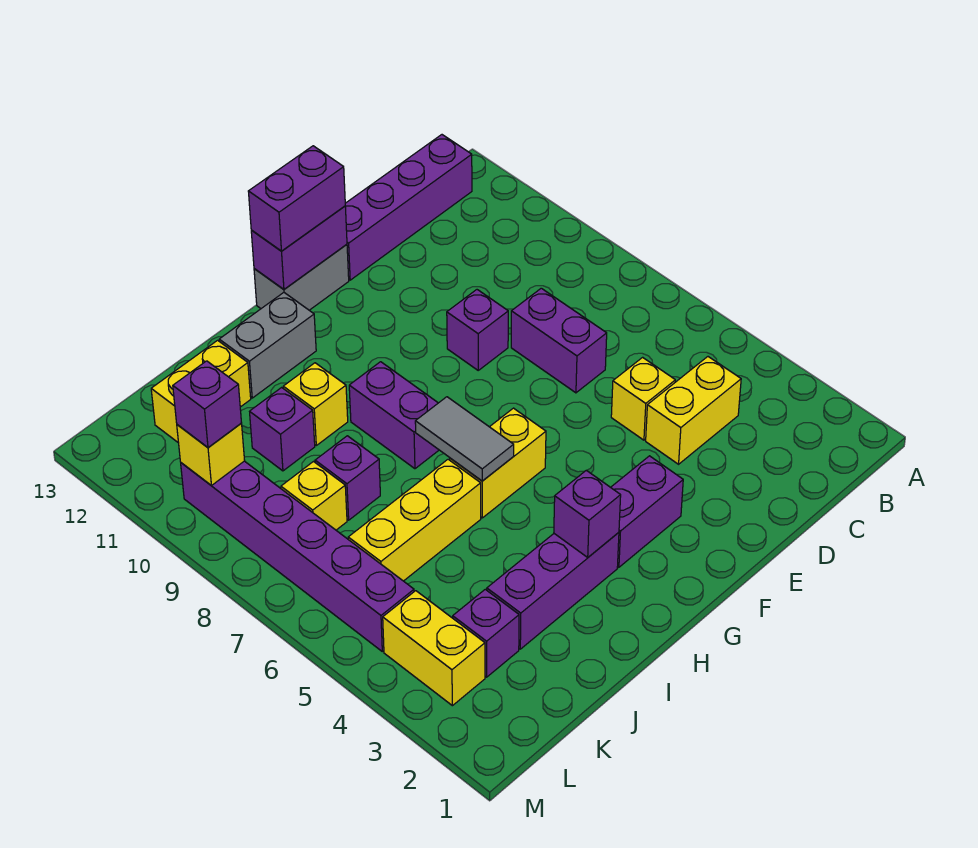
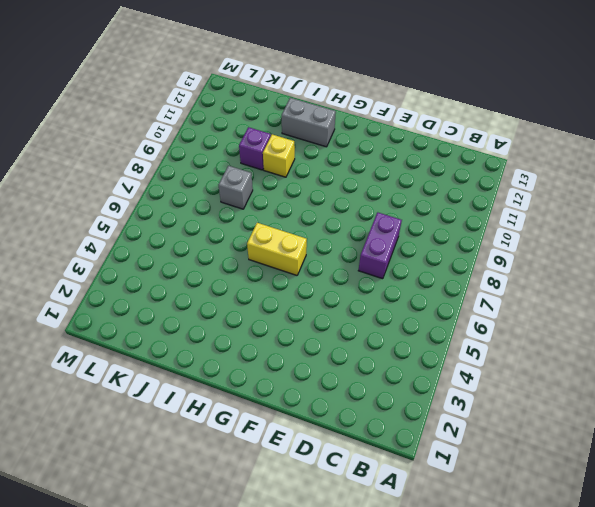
grey 1x1 brick [219,166,253,209] -> purple 1x1 brick [315,436,380,520]
none -> purple 1x4 brick [345,135,472,280]
none -> yellow 1x2 brick [646,357,741,464]
none -> yellow 1x1 brick [611,357,675,440]

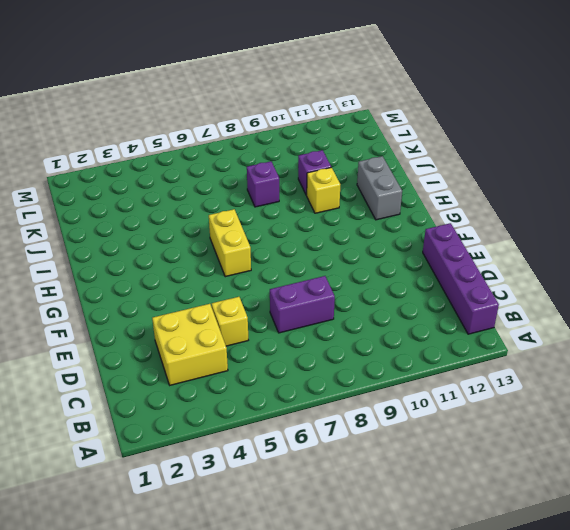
yellow 2x2 brick [152,304,228,385] -> yellow 1x2 brick [646,357,741,464]
none -> purple 1x1 brick [447,290,508,370]
none -> purple 1x2 brick [611,456,683,567]
none -> grey 1x2 brick [254,245,349,310]

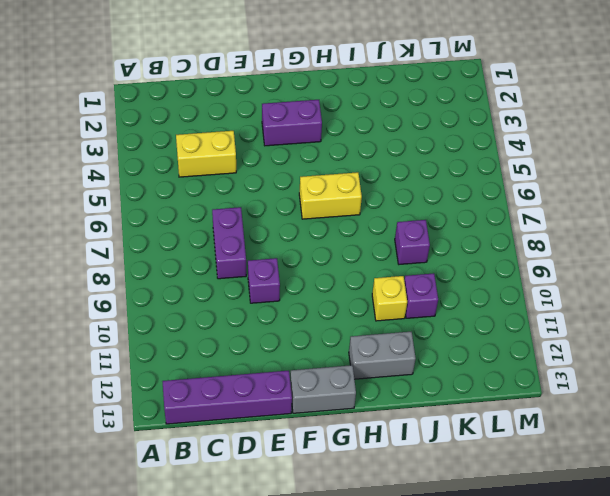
none -> yellow 1x1 brick [611,357,675,440]
none -> purple 1x3 brick [487,532,619,649]
none -> purple 1x2 brick [349,362,439,469]

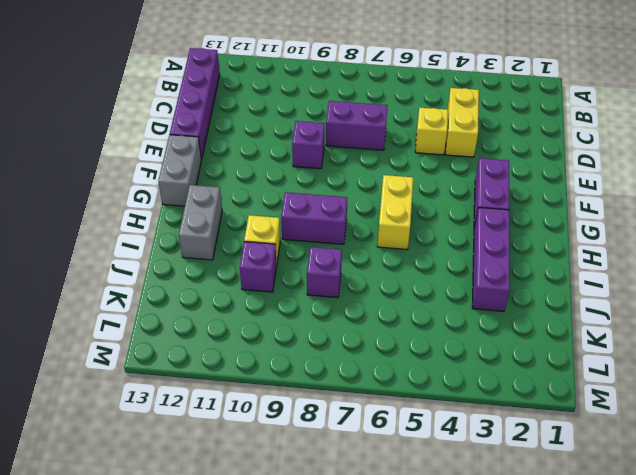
none -> yellow 1x3 brick [348,459,481,581]
none -> yellow 1x2 brick [151,340,251,443]
none -> purple 1x1 brick [453,589,519,677]

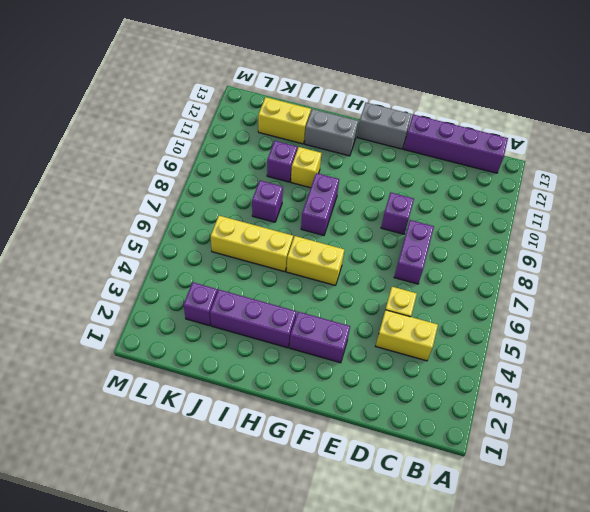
none -> yellow 1x1 brick [281,462,347,530]
none -> yellow 1x2 brick [383,591,485,706]
none -> purple 1x6 brick [181,461,414,651]

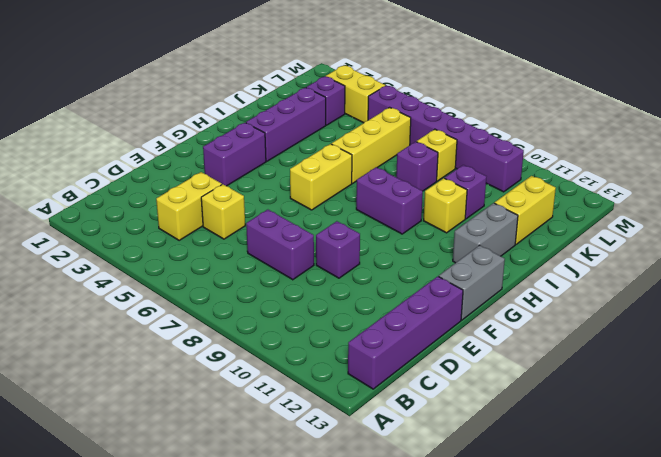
none -> purple 1x2 brick [251,206,347,289]
none -> purple 1x1 brick [554,470,621,557]
none -> grey 1x2 tile [415,397,514,481]

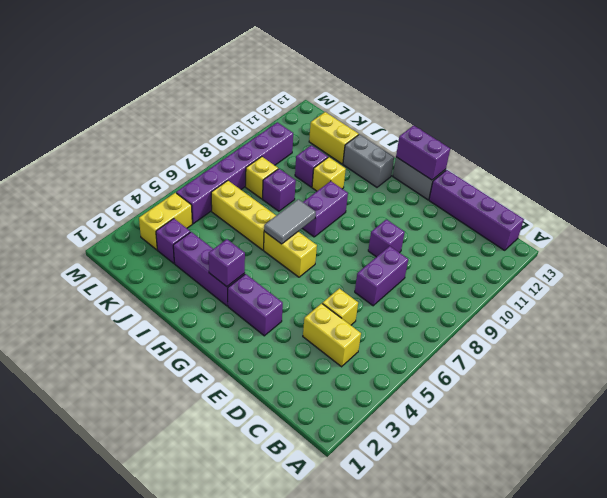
none -> yellow 1x1 brick [177,424,245,486]
none -> purple 1x2 brick [248,146,345,251]
none -> purple 1x1 brick [173,361,242,447]

